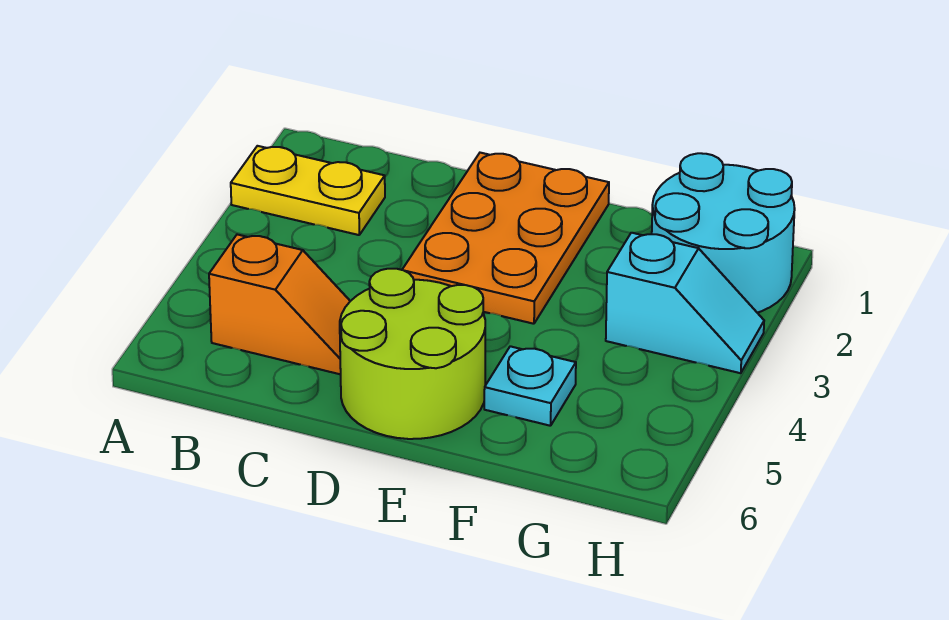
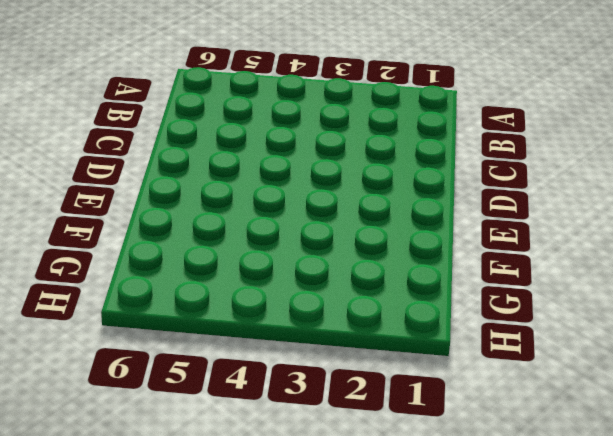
none -> yellow 1x2 plate [231,146,385,235]
none -> orange 1x2 slope [209,235,350,374]

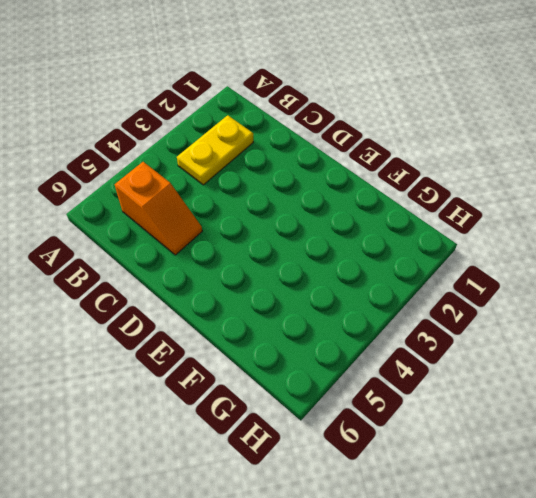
yellow 1x2 plate [177,115,253,185] -> yellow 1x2 plate turned to [231,146,385,235]
none -> orange 2x3 plate [402,153,609,324]
none -> lime 2x2 round brick [340,269,485,439]

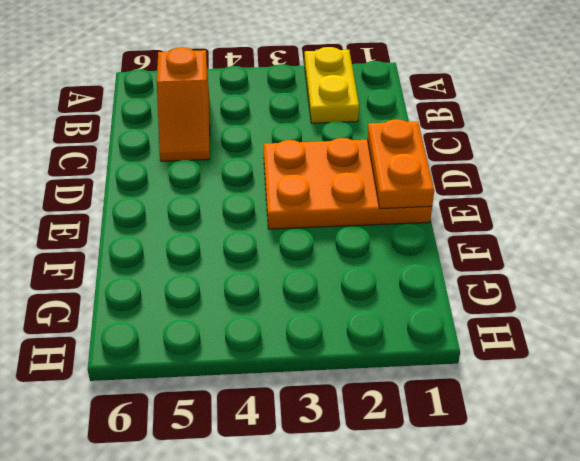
orange 1x2 plate [367,119,434,209] -> none
none -> lime 2x2 round brick [340,269,485,439]
none -> cyan 1x1 plate [484,346,576,426]

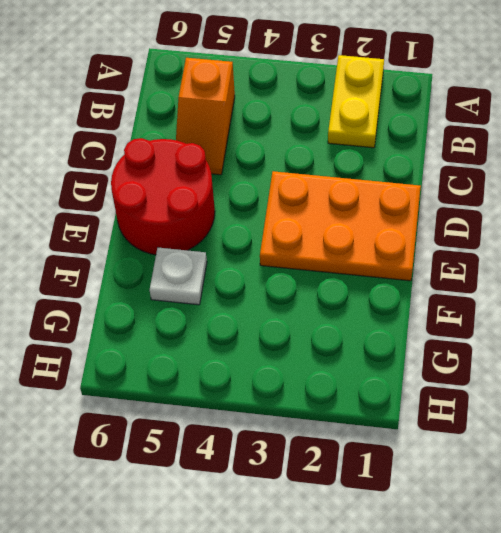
red 2x2 round brick [111,138,215,255] -> lime 2x2 round brick [340,269,485,439]
white 1x1 plate [150,248,207,305] -> cyan 1x1 plate [484,346,576,426]
none -> cyan 2x2 round brick [652,153,795,313]
none -> cyan 1x2 slope [606,233,764,373]

